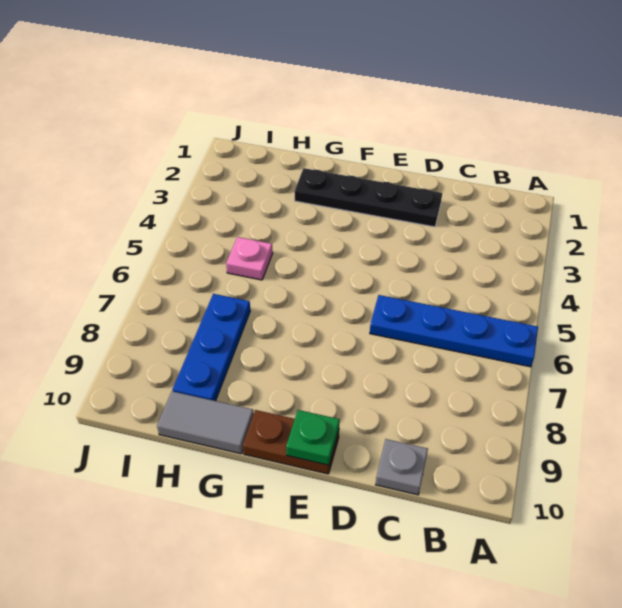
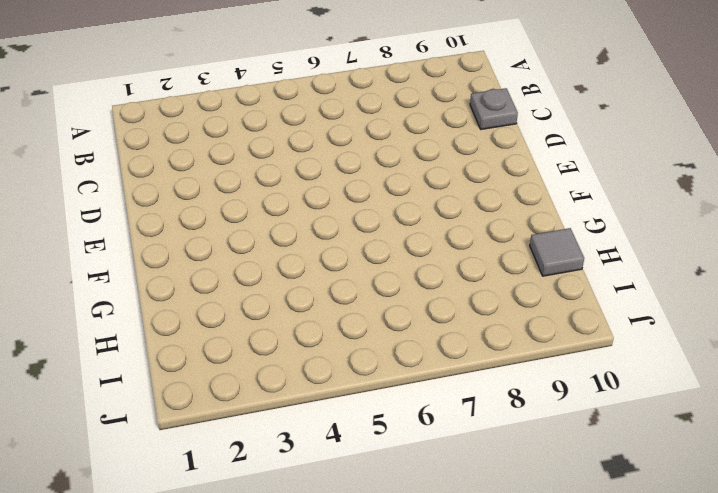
grey 1x1 tile [530,228,584,276] -> grey 1x2 tile [157,391,254,454]
none -> blue 1x4 plate [370,295,538,367]
none -> black 1x4 plate [294,168,442,227]

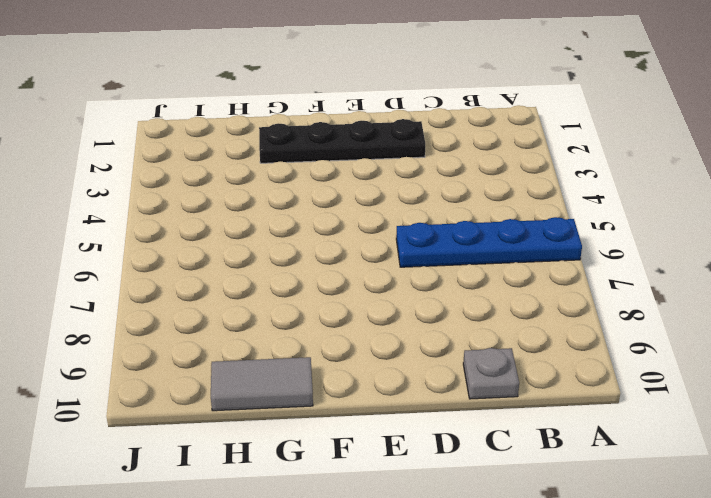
none -> brown 1x2 plate [243,410,339,474]
none -> pink 1x1 plate [226,237,273,280]

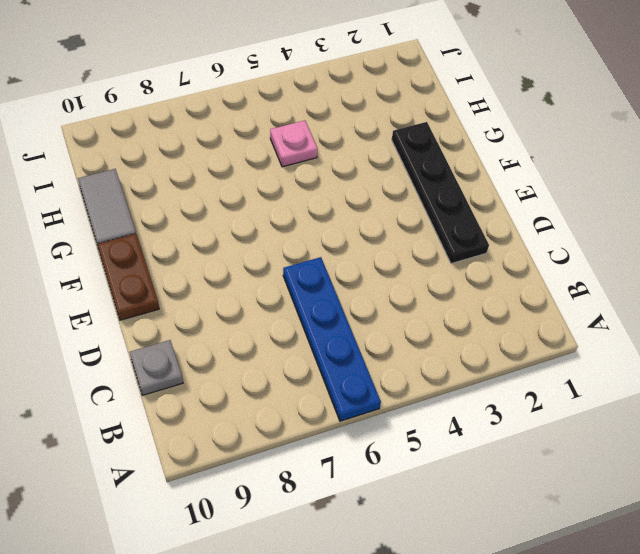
none -> blue 1x3 plate [172,294,250,401]
none -> green 1x1 plate [286,410,340,465]

